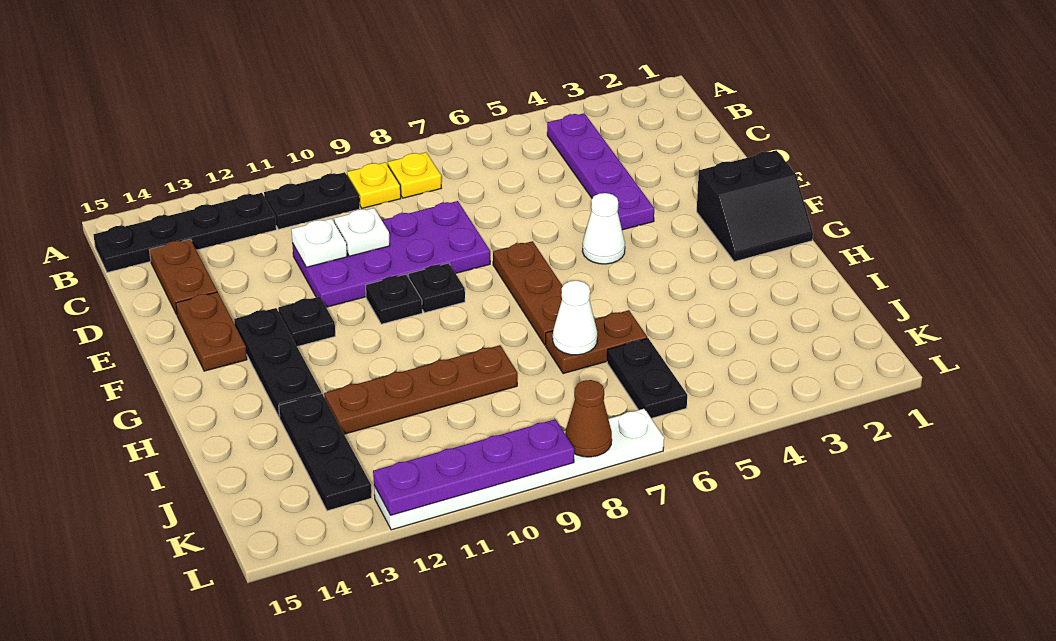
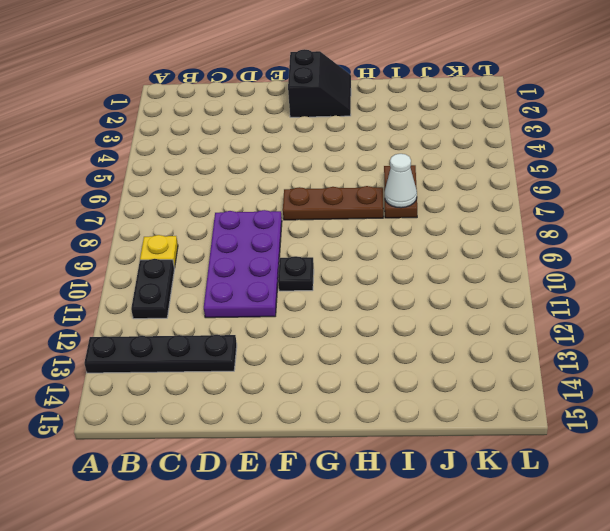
black 1x4 plate [84,335,237,373] -> black 1x4 plate turned to [94,193,276,272]
none -> purple 1x4 plate [547,113,654,230]
none -> yellow 1x1 plate [388,152,441,198]
none -> brown 1x2 plate [150,239,217,315]

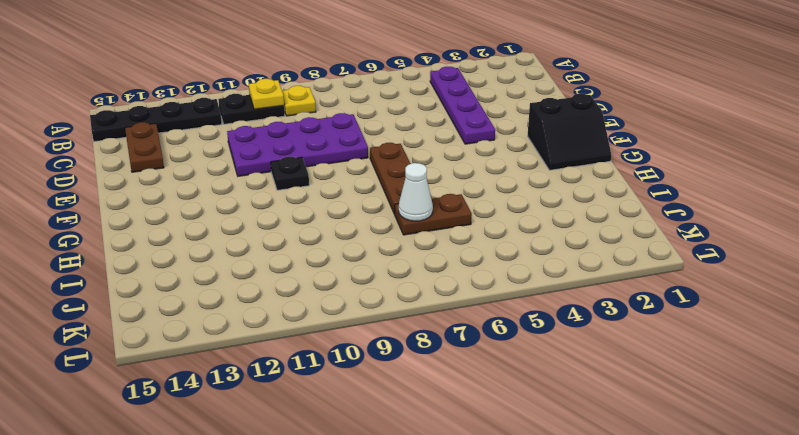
yellow 1x1 plate [249,79,284,109] -> yellow 1x1 plate moved to [388,152,441,198]
none -> brown 1x2 plate [176,292,247,371]
none -> white 1x1 cone [582,193,625,264]
none -> black 1x1 plate [408,263,465,313]

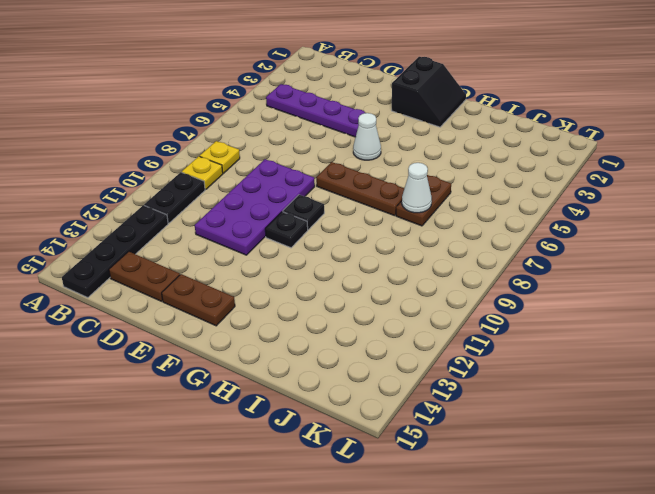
none -> black 1x1 plate [278,297,335,347]
none -> black 1x3 plate [234,308,322,418]
none -> brown 1x4 plate [324,345,517,434]

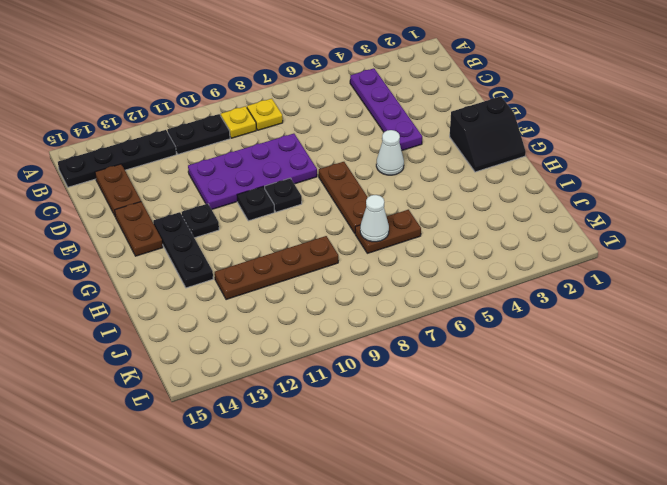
none -> black 1x3 plate [279,394,372,511]
none -> black 1x2 plate [607,338,687,418]
none -> white 1x6 plate [374,409,664,530]

